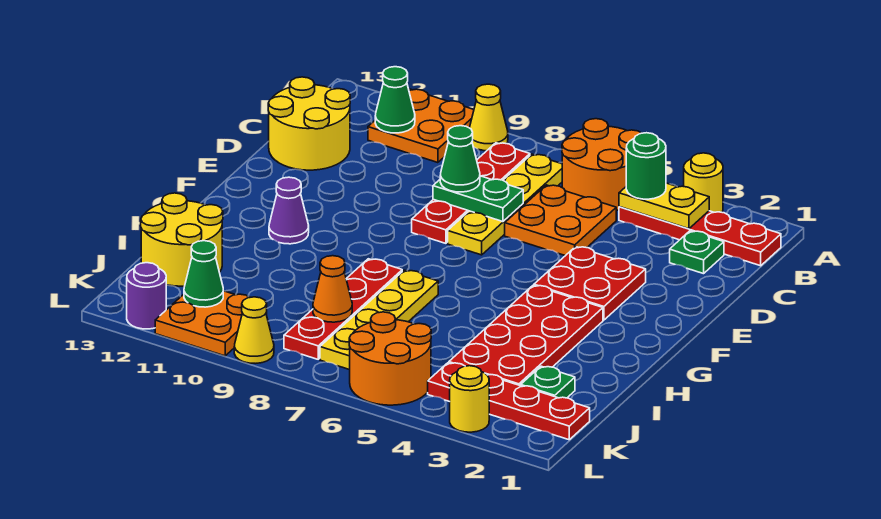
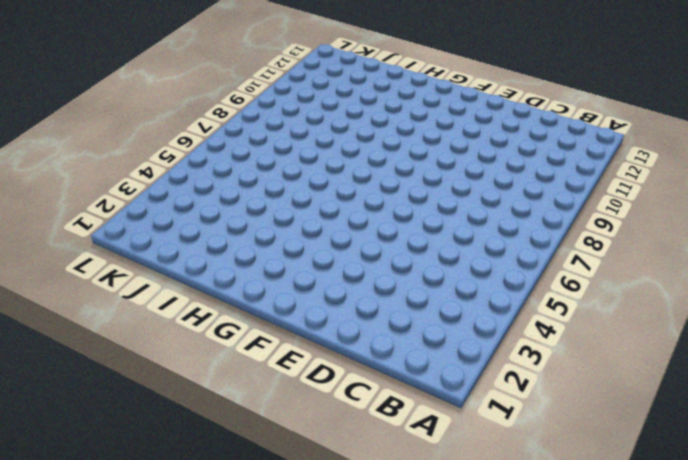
none -> yellow 1x1 round brick [684,153,723,212]
none -> orange 2x2 round brick [562,119,641,211]
none -> yellow 1x1 cone [470,84,508,151]
none -> orange 2x2 plate [368,89,474,163]

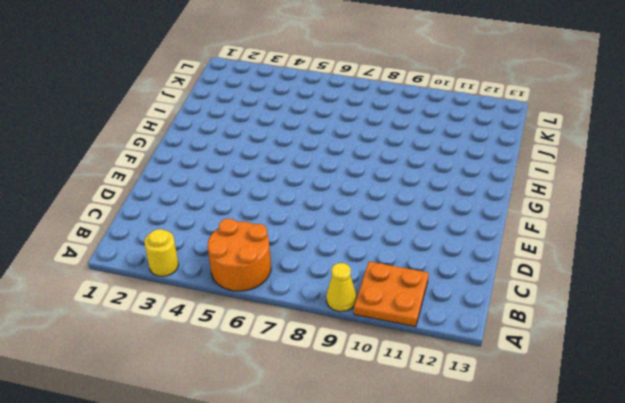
none -> red 1x4 plate [619,207,781,266]
none -> yellow 1x4 plate [448,154,562,255]
none -> red 1x4 plate [412,143,530,243]
none -> green 1x1 plate [670,231,724,274]

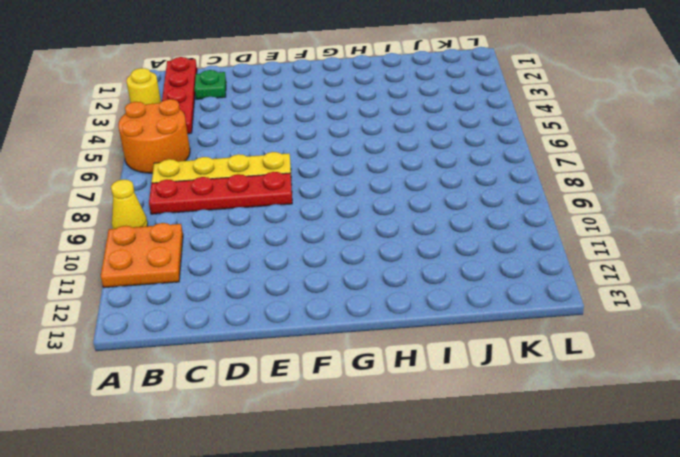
none -> orange 2x2 plate [505,185,616,256]
none -> yellow 2x2 round brick [268,77,350,170]
none -> red 2x2 plate [534,247,646,320]
none -> red 2x4 plate [449,285,603,386]

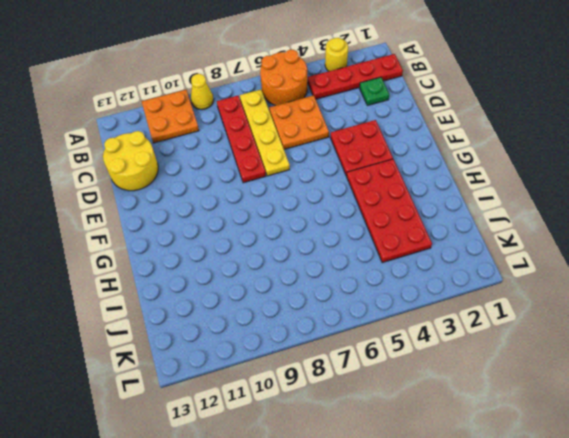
none -> purple 1x1 cone [269,177,309,244]
none -> yellow 1x4 plate [320,270,438,370]
none -> red 1x4 plate [284,259,402,359]
none -> yellow 2x2 round brick [141,193,223,286]

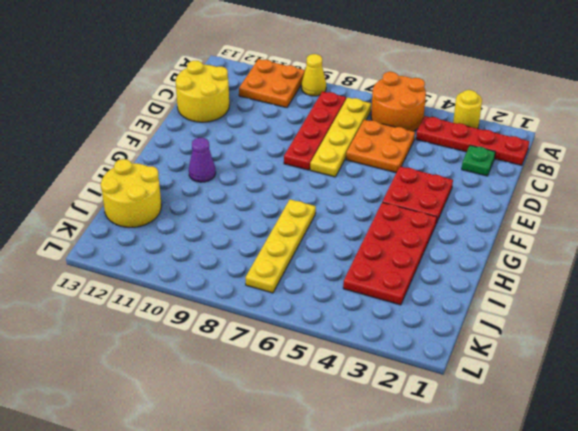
none -> red 1x4 plate [284,259,402,359]
none -> green 1x1 plate [521,366,575,398]
none -> red 1x4 plate [428,363,590,440]
none -> orange 2x2 round brick [349,312,431,405]

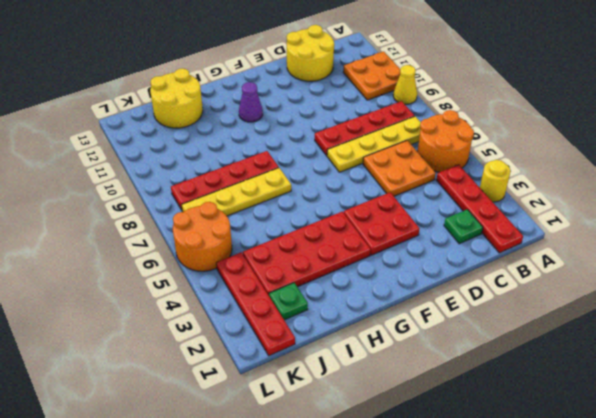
none -> orange 2x2 plate [155,291,267,356]
none -> yellow 1x1 round brick [450,366,489,432]
none -> yellow 1x1 cone [234,297,274,363]
none -> purple 1x1 round brick [127,263,166,329]

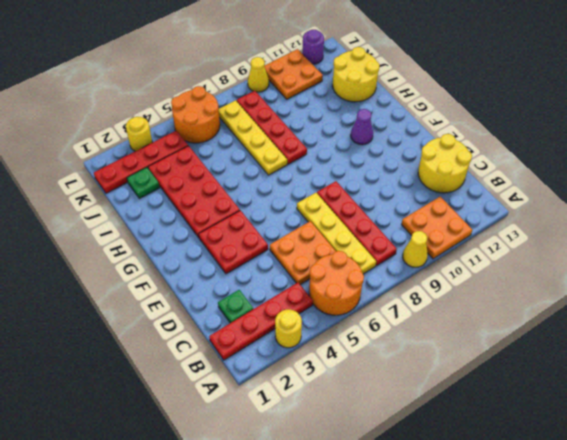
none -> yellow 1x2 plate [619,183,709,229]
none -> green 1x1 cone [375,67,415,133]
none -> green 1x2 plate [433,176,523,222]
none -> orange 1x1 cone [313,256,352,322]

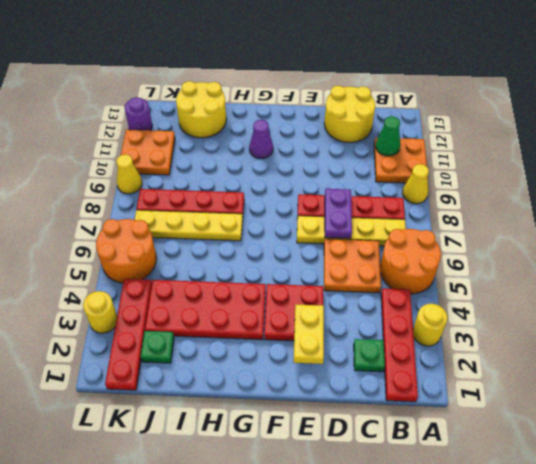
purple 1x2 plate [325,189,352,238] -> green 1x2 plate [433,176,523,222]
yellow 1x2 plate [294,305,324,364] -> yellow 1x2 plate moved to [619,183,709,229]
none -> orange 1x1 cone [313,256,352,322]
none -> green 1x1 cone [184,241,223,307]
none -> green 1x1 round brick [626,133,666,199]
none -> green 1x1 cone [440,126,480,192]

